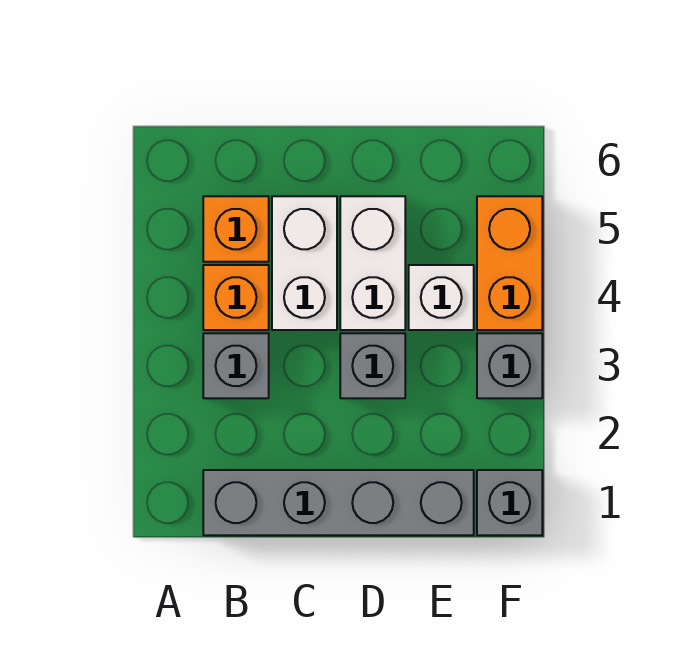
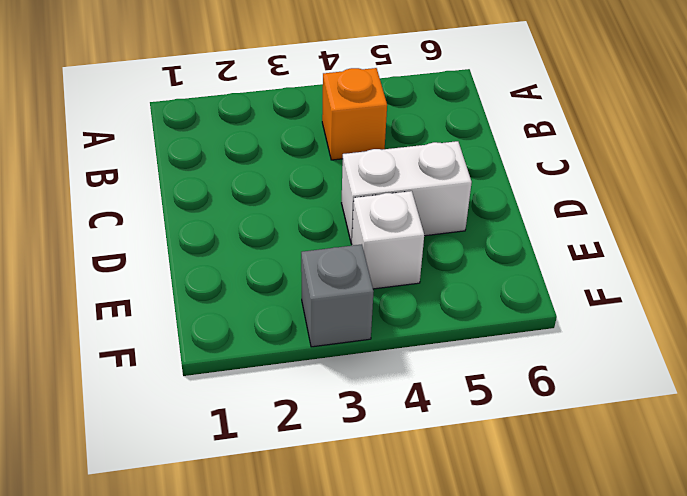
none -> grey 1x4 brick [203,470,474,535]
none -> grey 1x1 brick [203,333,269,398]

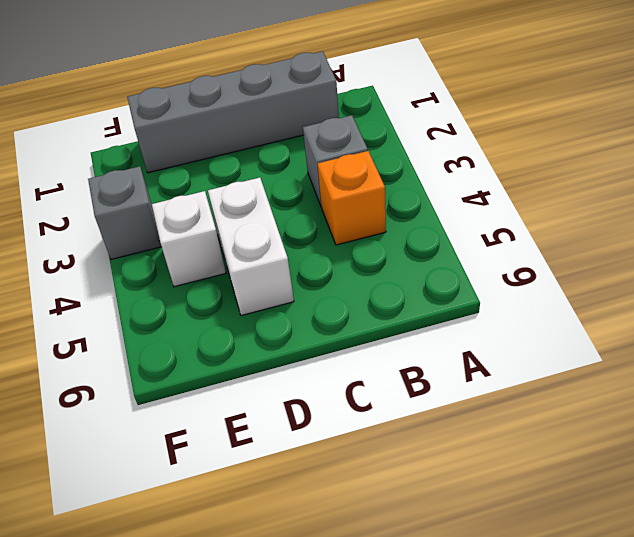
none -> orange 1x1 brick [203,196,269,262]
none -> white 1x2 brick [272,196,337,330]

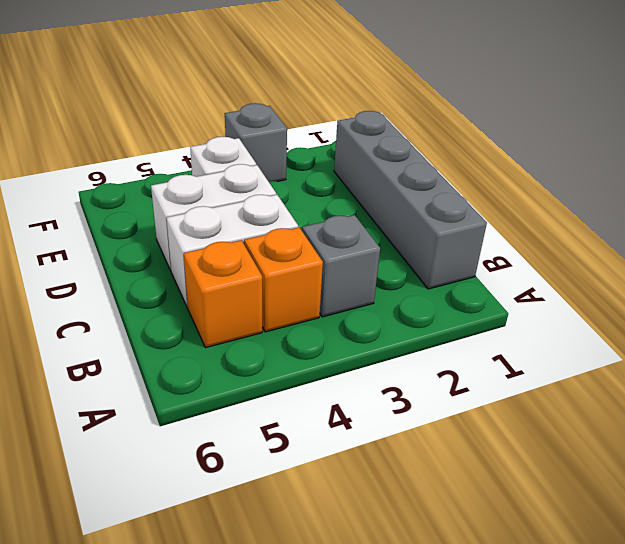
none -> grey 1x1 brick [340,333,405,398]
none -> grey 1x1 brick [477,470,542,535]

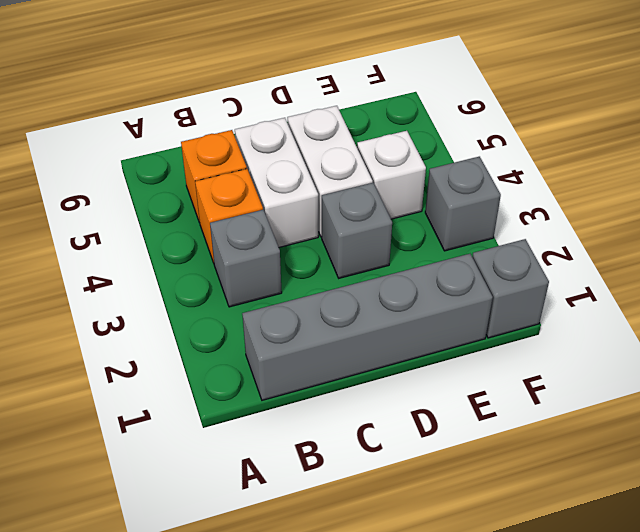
none -> orange 1x2 brick [477,196,542,330]

